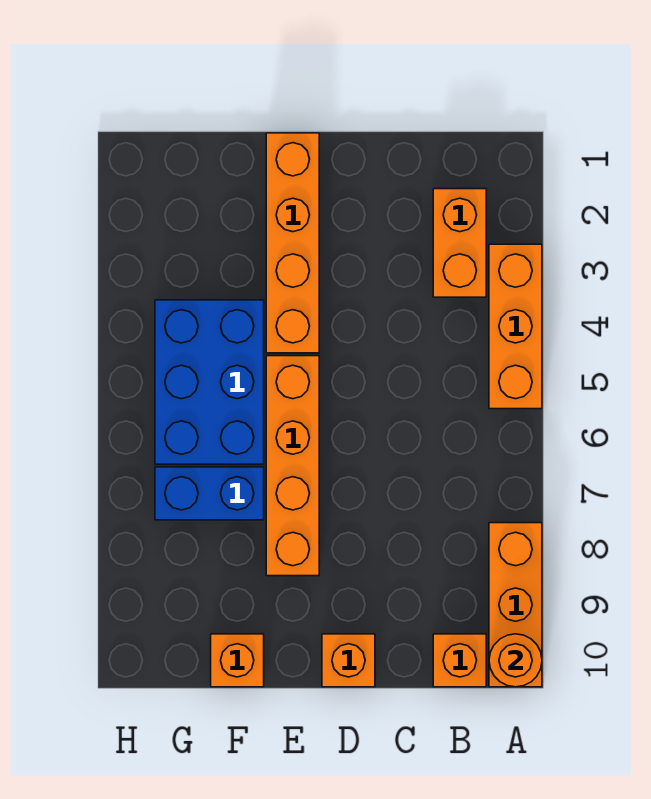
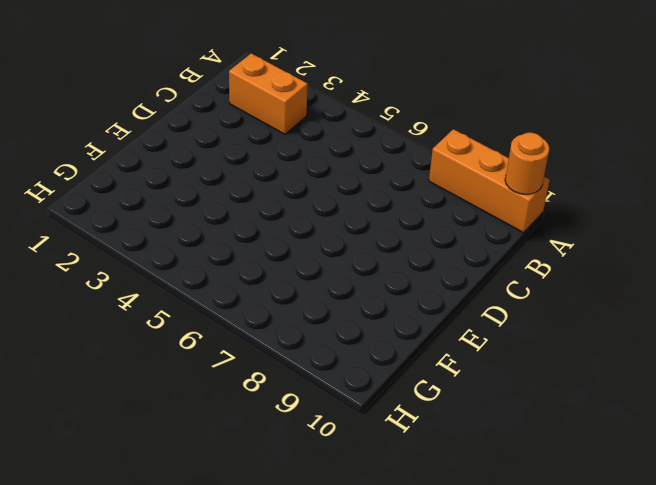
none -> orange 1x3 brick [489,244,542,409]
none -> orange 1x1 brick [433,634,486,687]

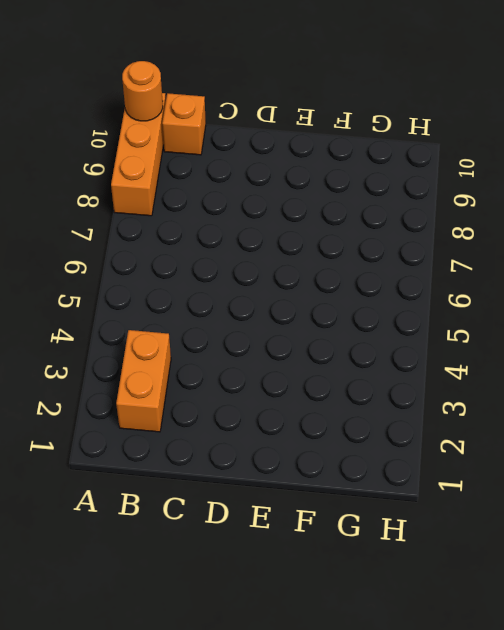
none -> orange 1x3 brick [489,244,542,409]
none -> orange 1x1 brick [322,634,375,687]

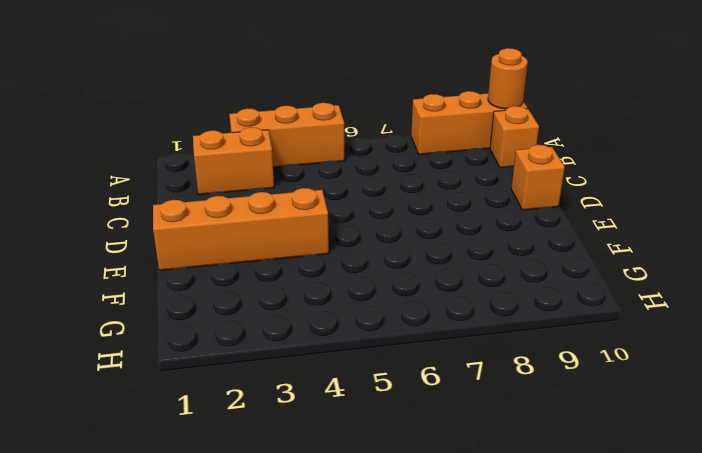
none -> orange 1x4 brick [266,356,319,576]
none -> blue 2x3 brick [155,300,264,464]

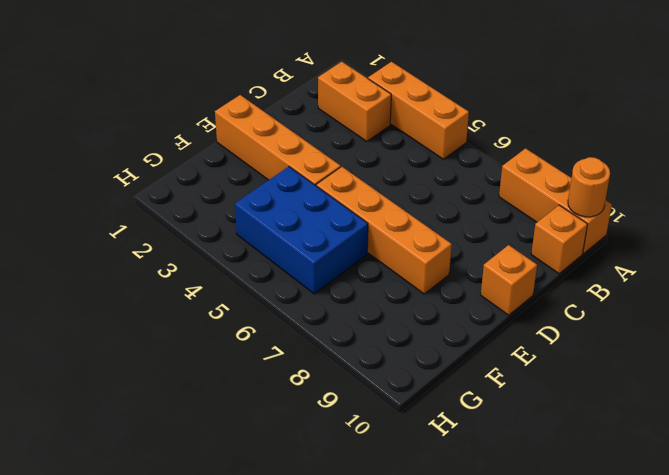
none -> blue 1x2 brick [155,467,264,520]
none -> orange 1x1 brick [211,634,264,687]

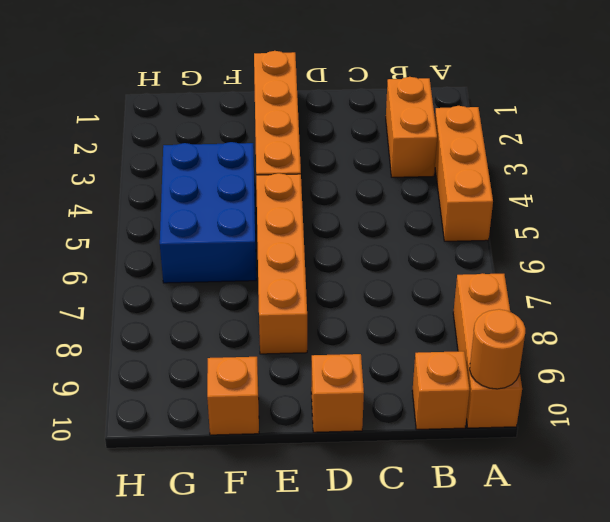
none -> blue 1x2 brick [155,467,264,520]

